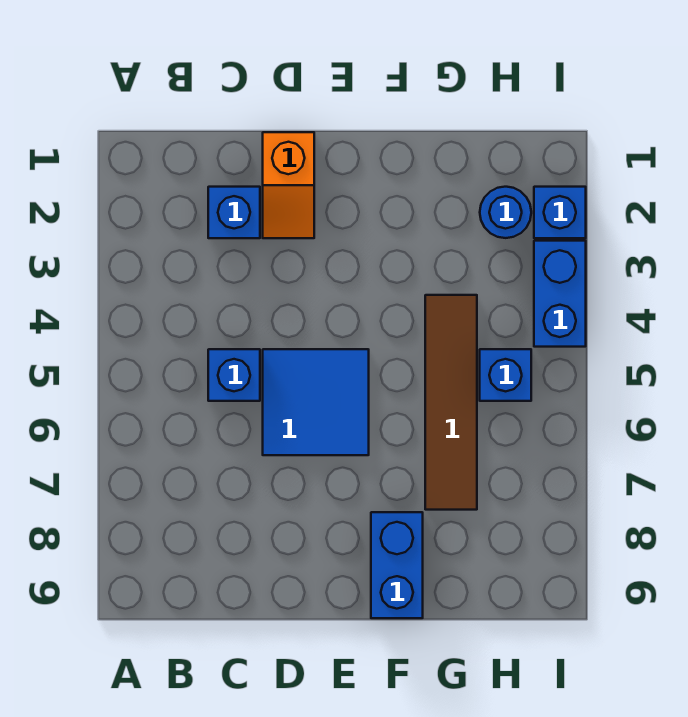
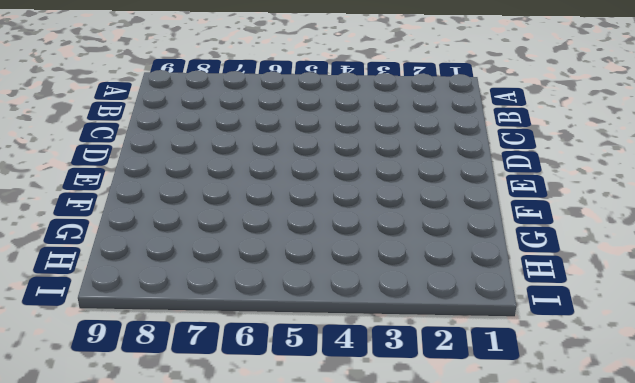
none -> blue 1x1 brick [208,187,260,238]
none -> blue 1x1 brick [208,349,260,401]

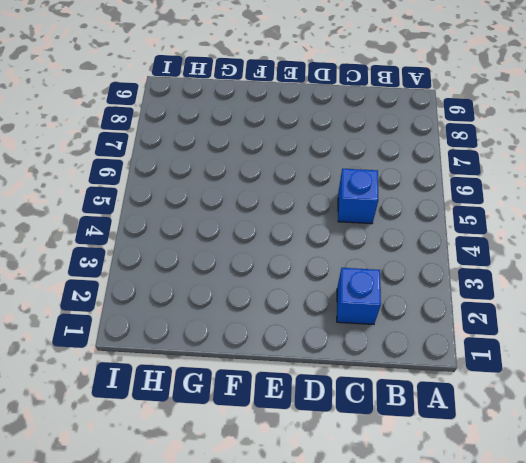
none -> orange 1x2 slope [263,132,314,238]
none -> blue 2x2 tile [263,349,369,455]

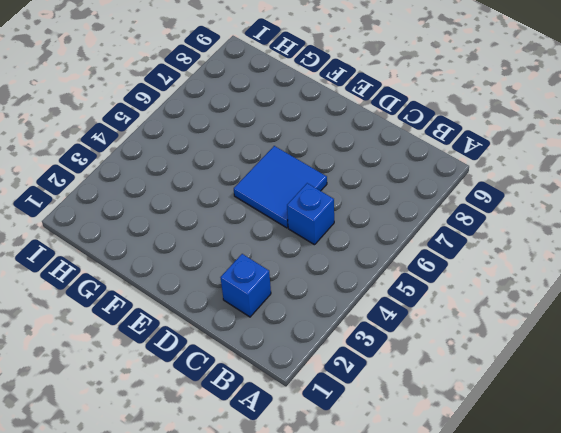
none -> orange 1x2 slope [263,132,314,238]
none -> blue 1x2 brick [371,512,423,618]

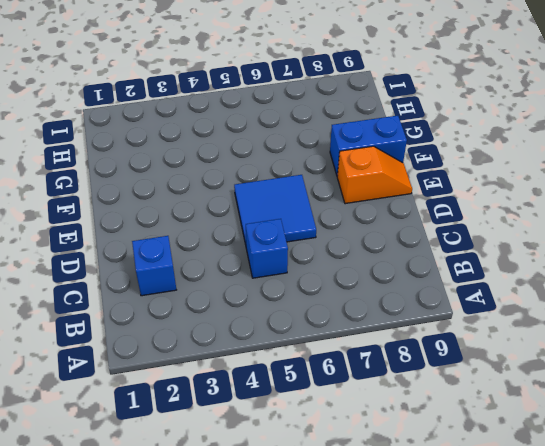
orange 1x2 slope [337,146,412,204] -> orange 1x2 slope moved to [263,132,314,238]
none -> brown 1x4 tile [425,295,477,510]
none -> blue 1x1 round brick [480,187,531,238]

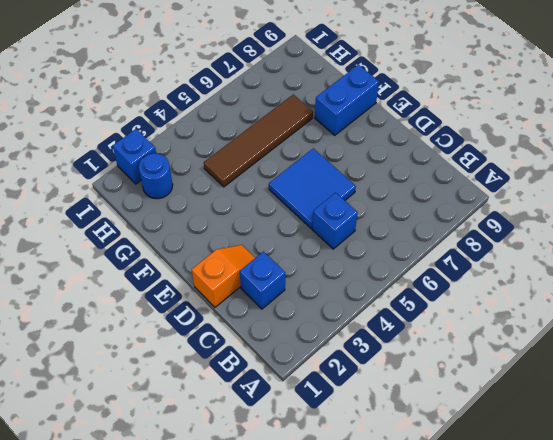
none -> blue 1x1 brick [480,349,531,401]
none -> blue 1x2 brick [534,241,586,347]

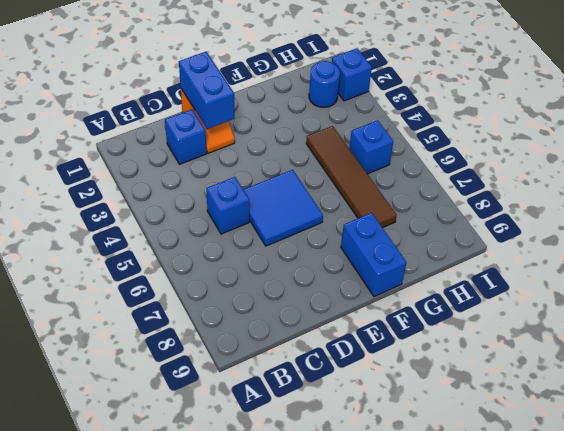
blue 1x2 brick [179,52,235,129] -> blue 1x2 brick moved to [534,241,586,347]

